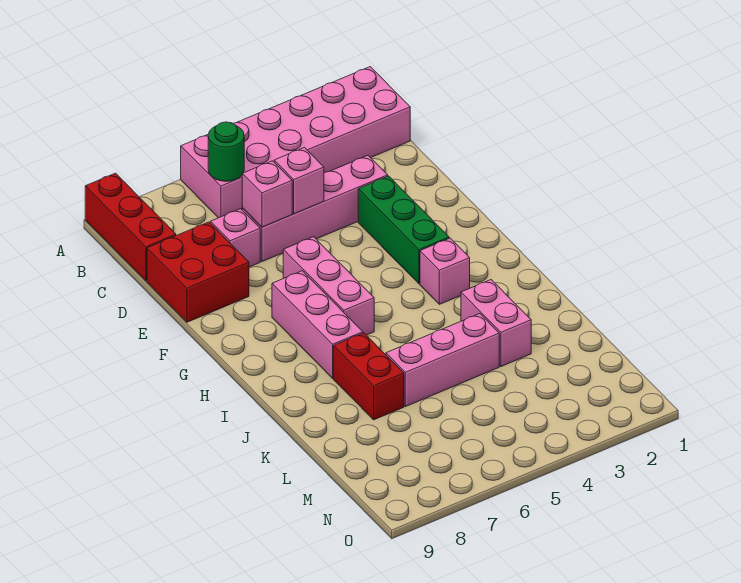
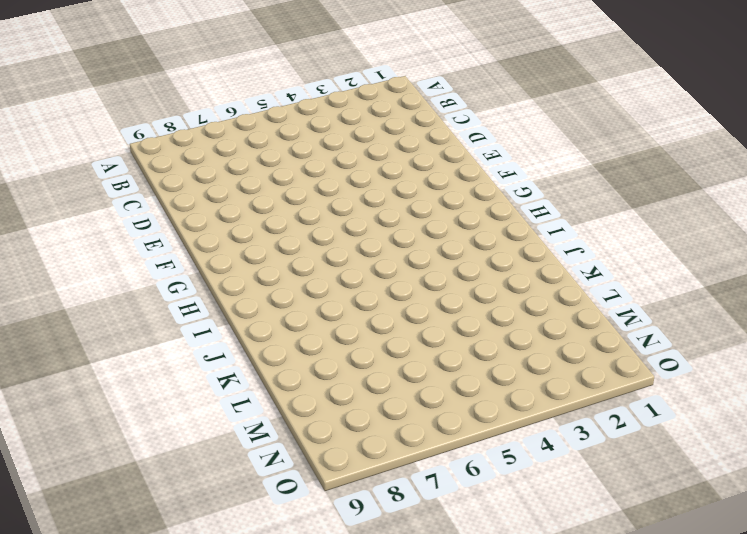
none -> pink 2x6 brick [181,67,410,218]
none -> red 1x3 brick [85,173,176,281]
none -> pink 1x4 brick [242,156,388,262]

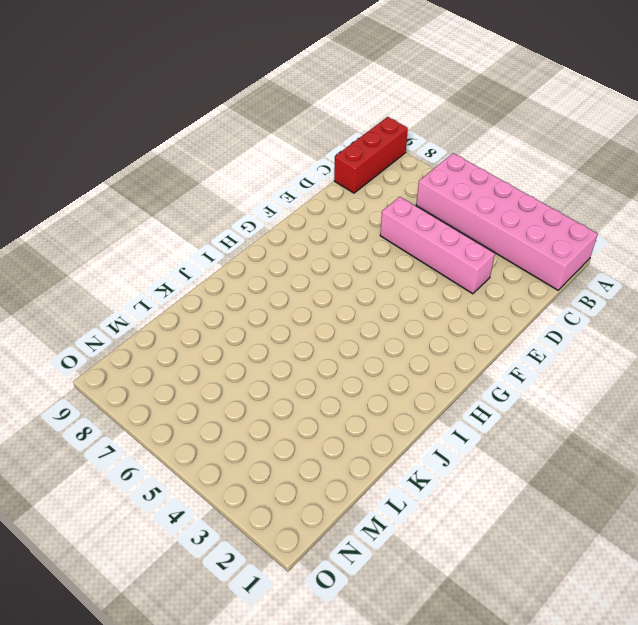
none -> pink 1x1 brick [211,209,260,267]
none -> red 2x2 brick [147,222,249,322]
none -> green 1x3 brick [358,176,449,284]

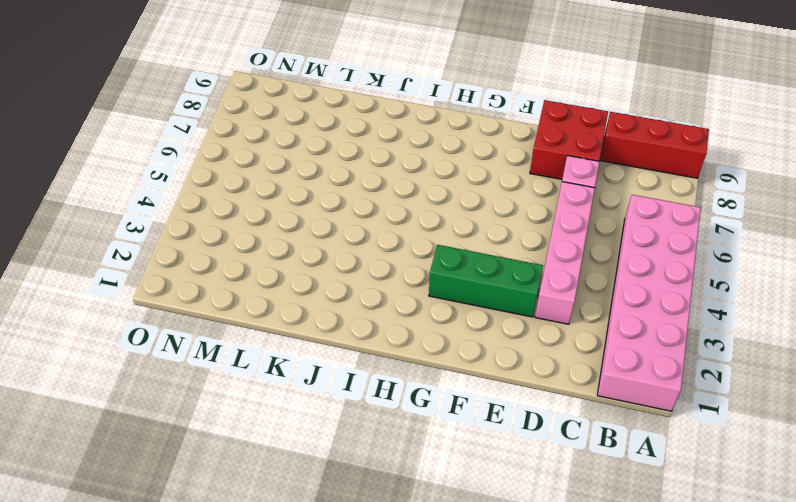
none -> pink 1x3 brick [283,237,374,335]
none -> pink 1x3 brick [272,271,363,378]
none -> pink 1x1 brick [420,238,470,304]

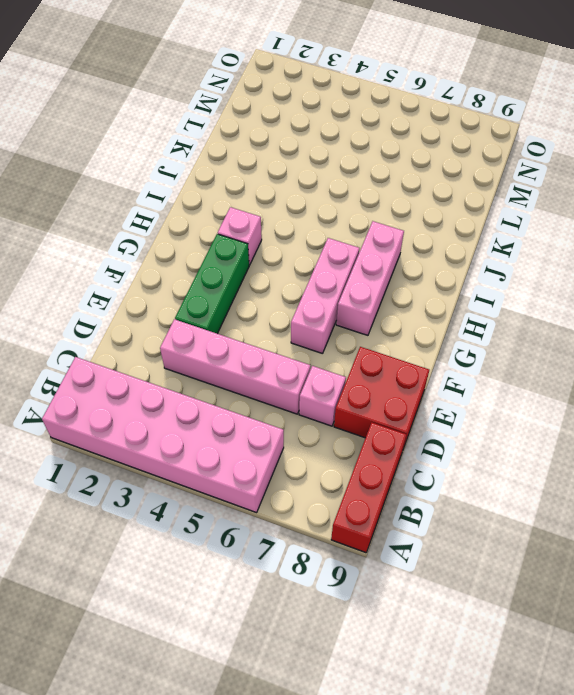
none -> pink 1x2 brick [461,280,531,366]
none -> red 1x2 brick [334,333,404,420]
none -> pink 1x3 brick [386,314,499,407]

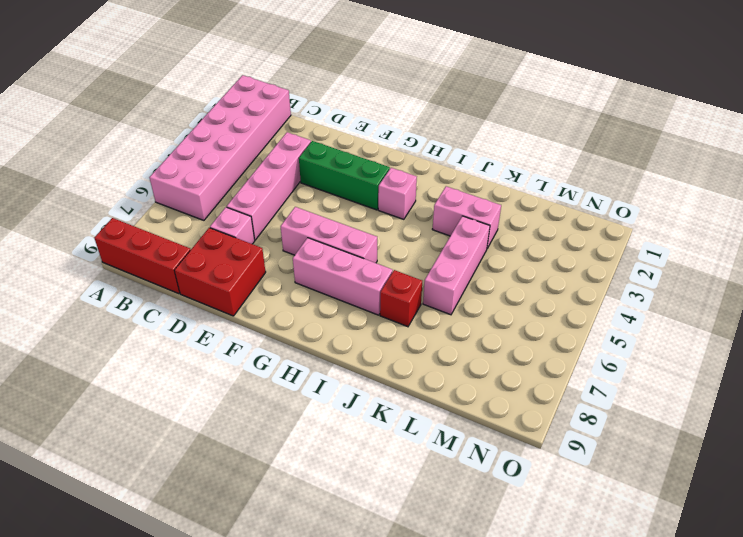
red 1x1 brick [380,270,422,327] -> red 1x2 brick [334,333,404,420]
none -> green 1x1 round brick [208,122,244,181]
none -> pink 1x1 brick [274,148,324,214]
none -> pink 1x1 brick [242,161,292,227]

